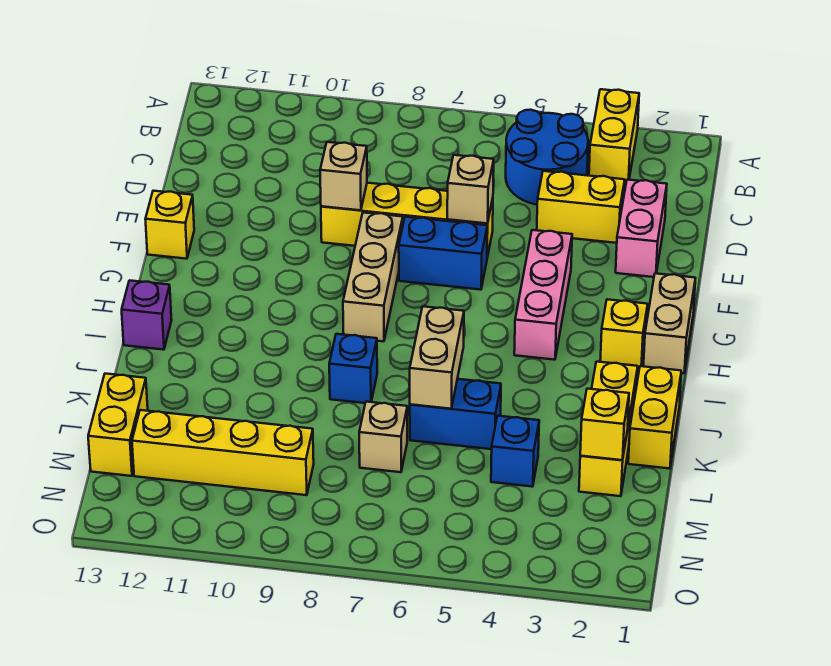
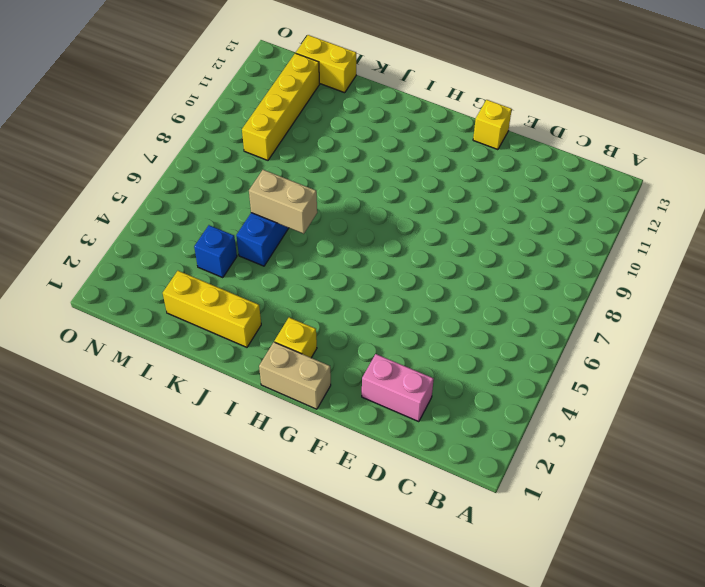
none -> yellow 1x2 brick [589,89,639,184]
none -> blue 2x2 round brick [506,110,588,205]
none -> yellow 1x2 brick [537,171,625,243]

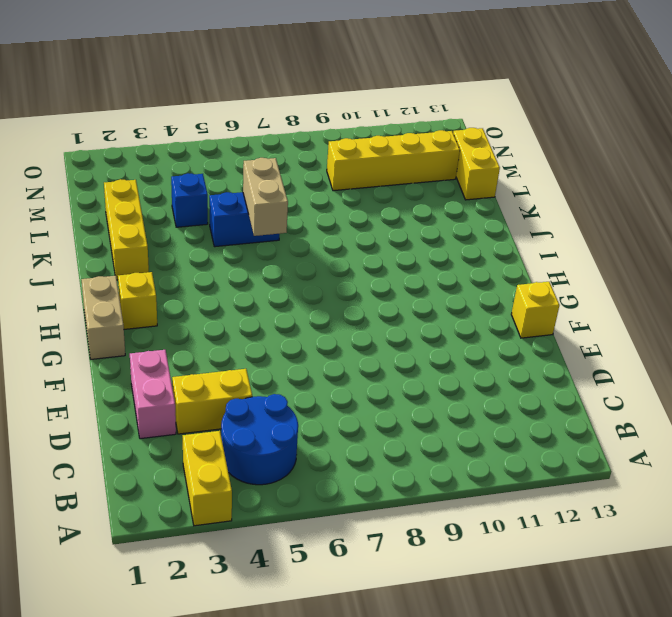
none -> yellow 1x4 brick [321,183,493,258]
none -> pink 1x3 brick [514,230,572,360]
none -> blue 1x2 brick [399,217,487,290]

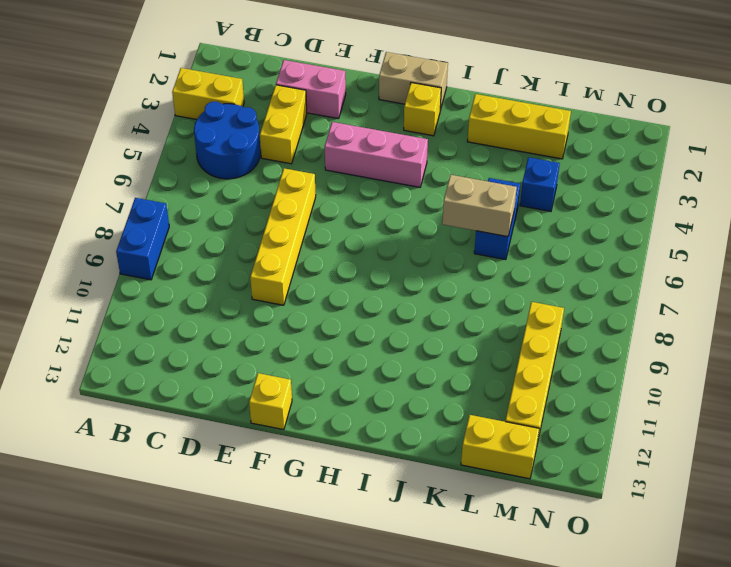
blue 1x2 brick [116,198,169,280] -> blue 1x2 brick moved to [399,217,487,290]
none -> tan 1x3 brick [343,212,403,341]
none -> purple 1x1 brick [122,280,172,350]
none -> yellow 1x2 brick [628,366,681,469]

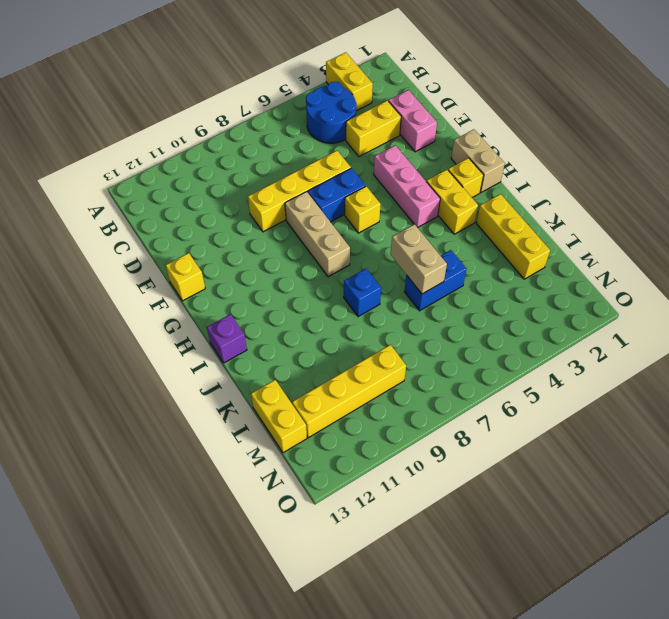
yellow 1x1 brick [345,186,381,233] -> yellow 1x1 brick moved to [580,389,629,460]
yellow 1x2 brick [426,170,478,234] -> yellow 1x2 brick moved to [628,366,681,469]
none -> blue 1x1 brick [491,416,539,487]
none -> tan 1x1 brick [359,402,407,472]
none -> tan 1x1 brick [447,155,494,224]

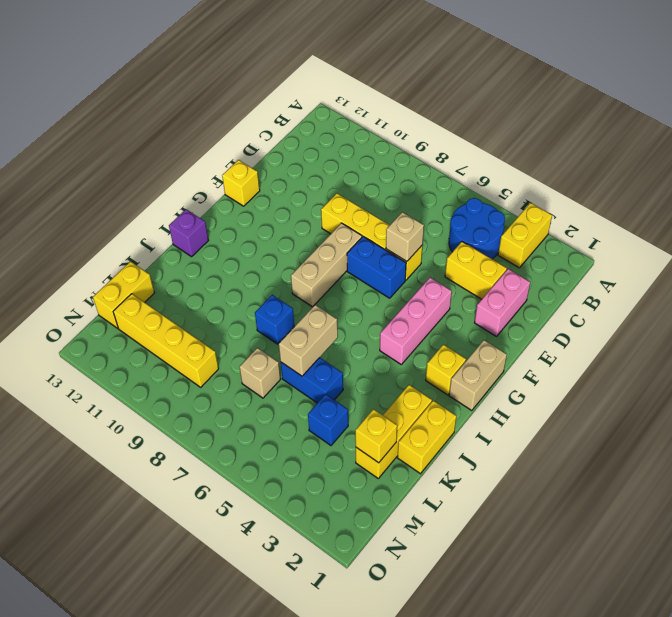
none -> tan 1x1 brick [320,142,367,210]

